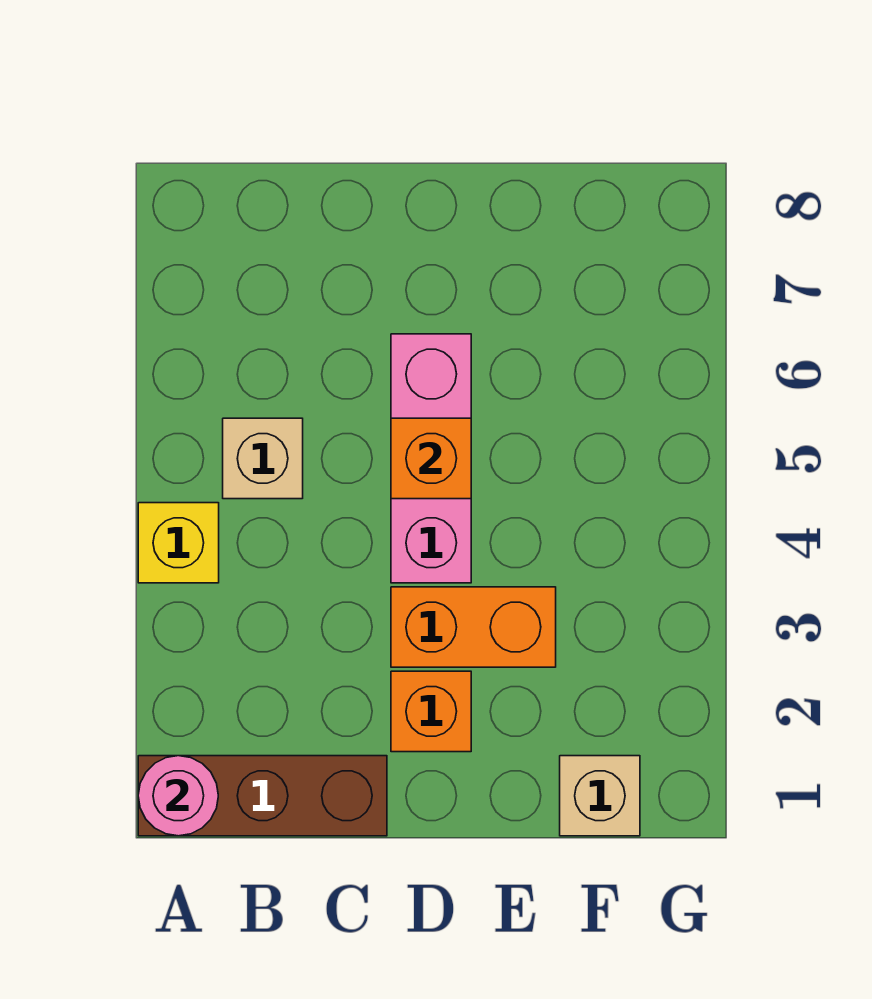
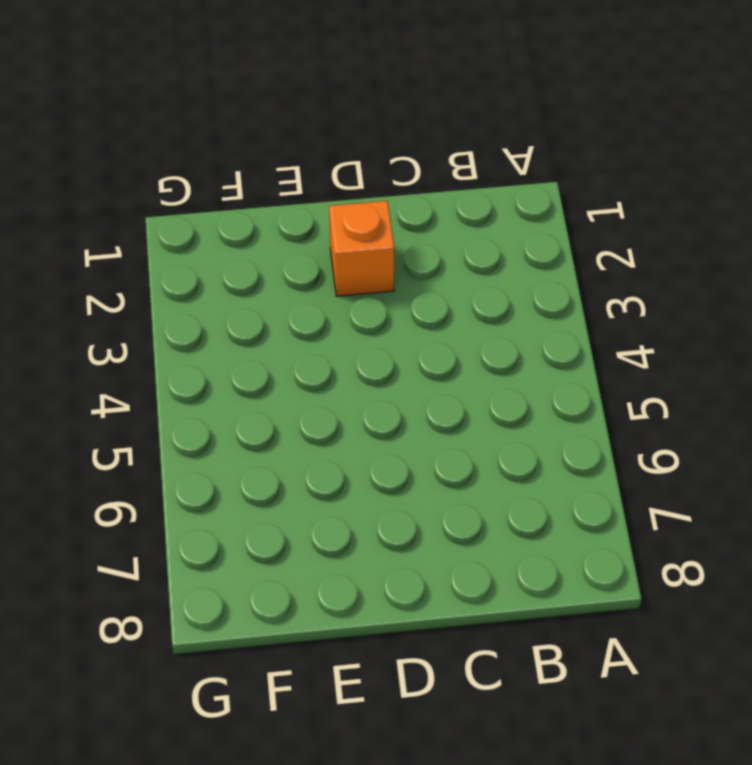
none -> brown 1x3 brick [138,756,387,836]
none -> yellow 1x1 brick [138,503,219,583]

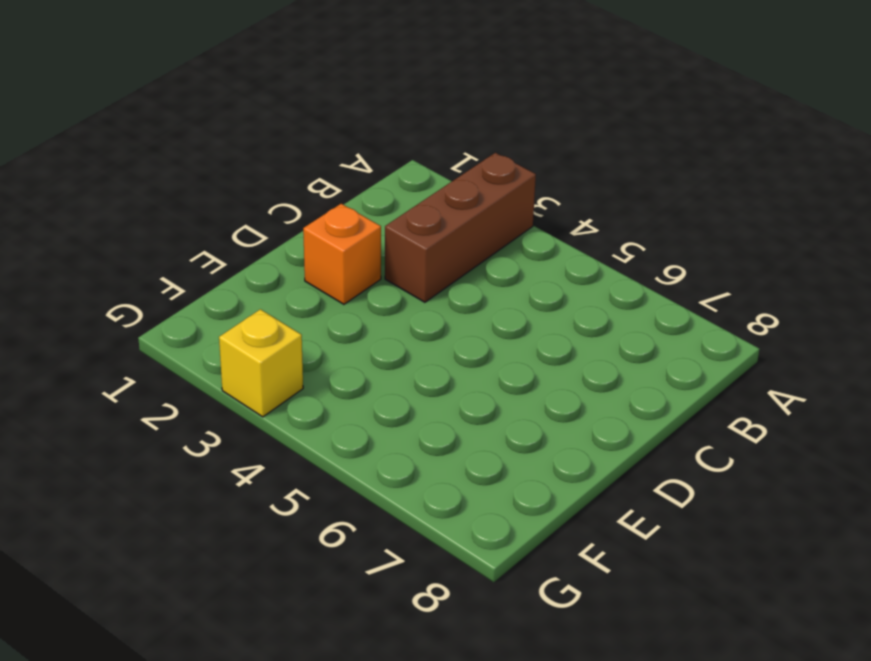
brown 1x3 brick [385,153,536,302] -> brown 1x3 brick moved to [138,756,387,836]
yellow 1x1 brick [219,309,303,417] -> yellow 1x1 brick moved to [138,503,219,583]
none -> tan 1x1 brick [223,418,303,499]
none -> orange 1x2 brick [391,587,556,667]

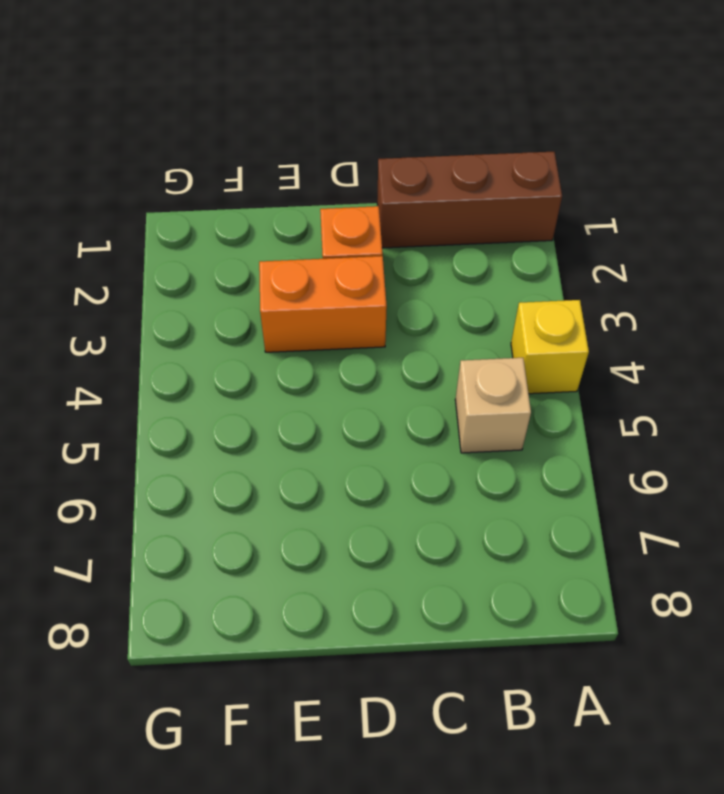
none -> pink 1x3 brick [391,334,471,583]
none -> tan 1x1 brick [560,756,640,836]

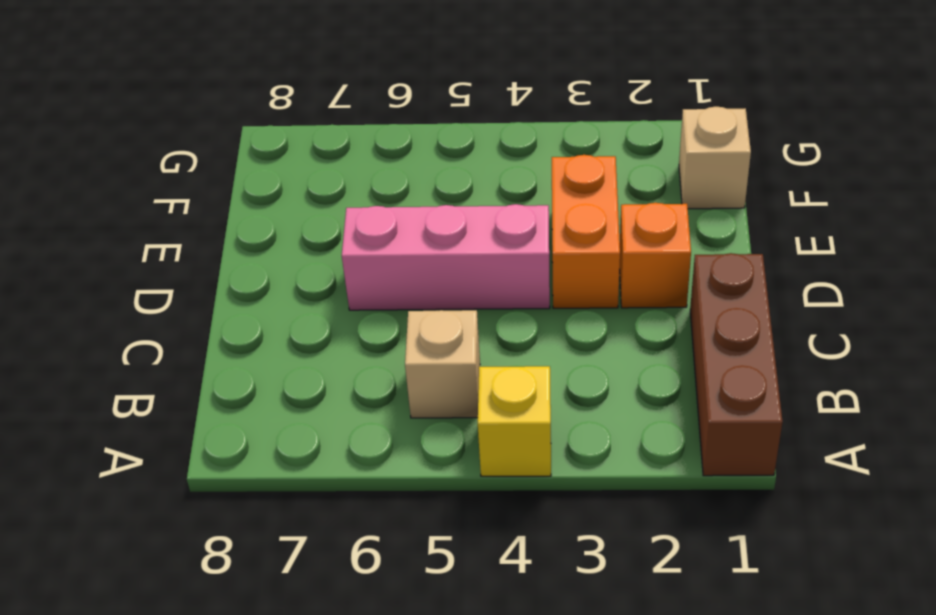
none -> pink 1x1 round brick [138,756,218,836]
none -> orange 1x1 brick [391,418,471,499]

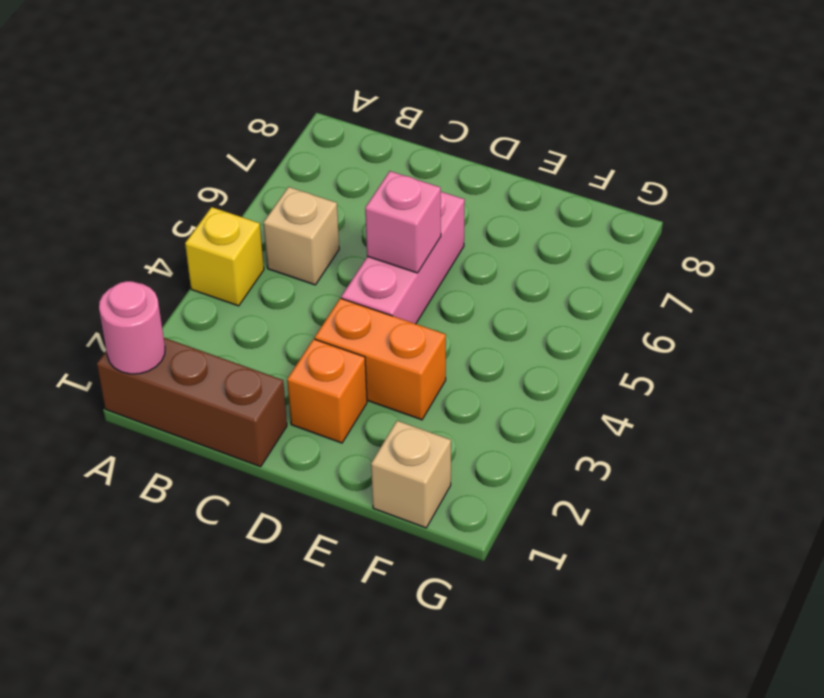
pink 1x1 brick [365,171,441,273] -> orange 1x1 brick [391,418,471,499]

